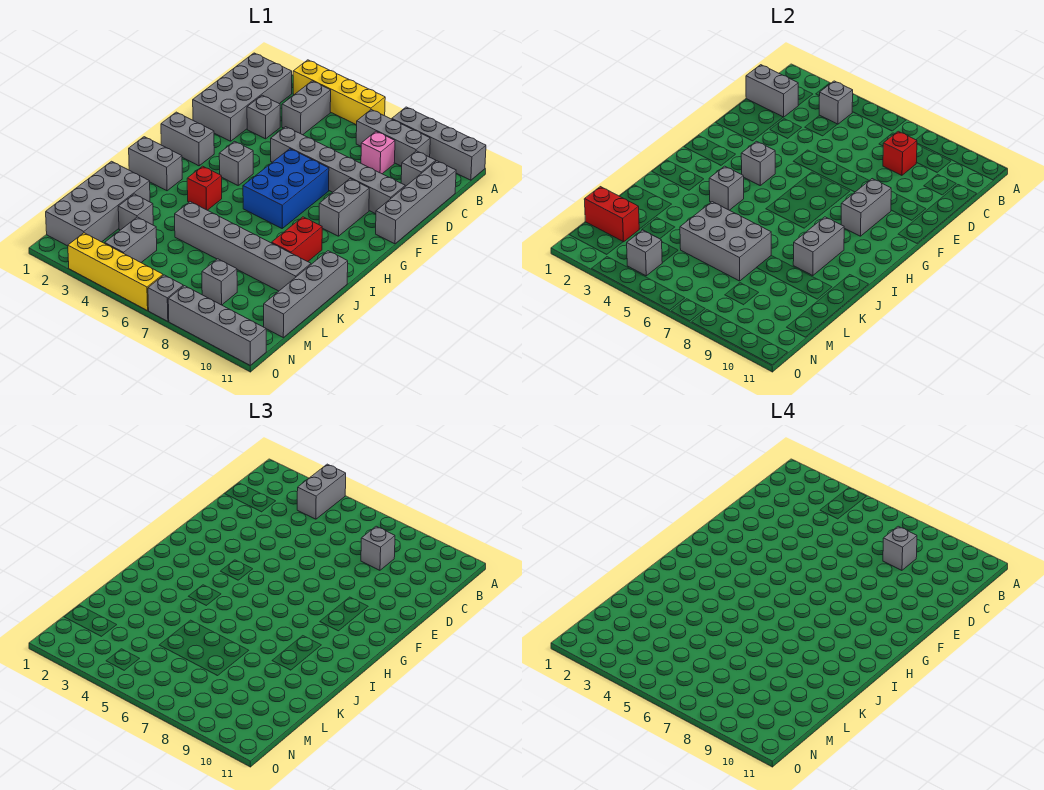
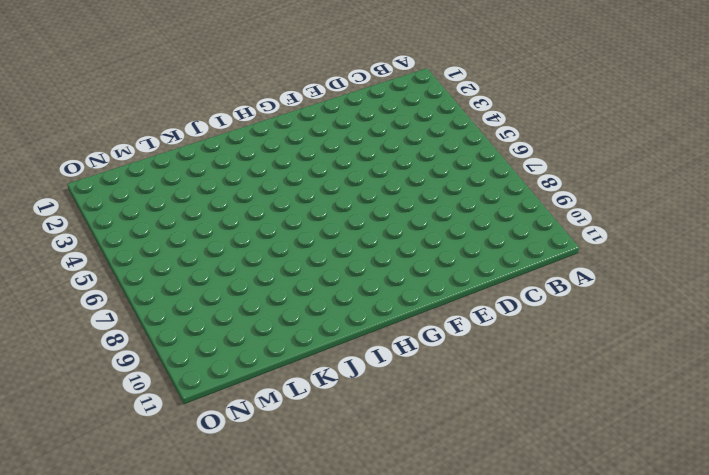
none -> yellow 1x4 brick [293,60,385,125]
none -> grey 1x4 brick [392,107,486,180]
none -> grey 2x4 brick [193,53,292,141]
none -> grey 1x2 brick [282,81,331,135]

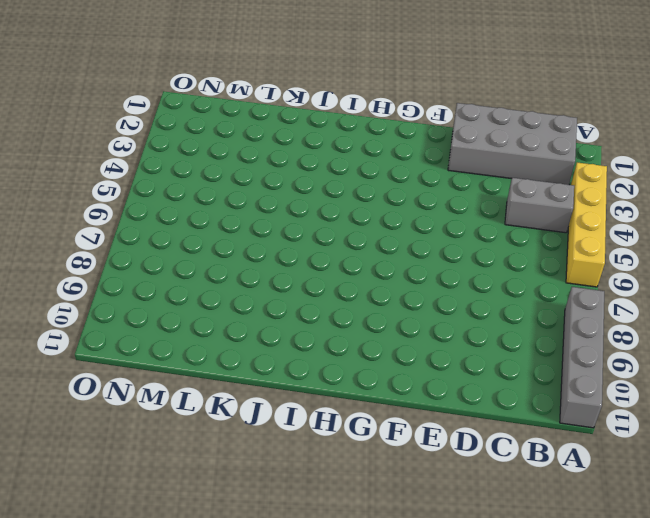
none -> grey 1x3 brick [356,110,430,166]
none -> pink 1x1 brick [361,131,395,174]
none -> grey 1x1 brick [401,151,436,186]
none -> grey 1x4 brick [376,161,456,244]

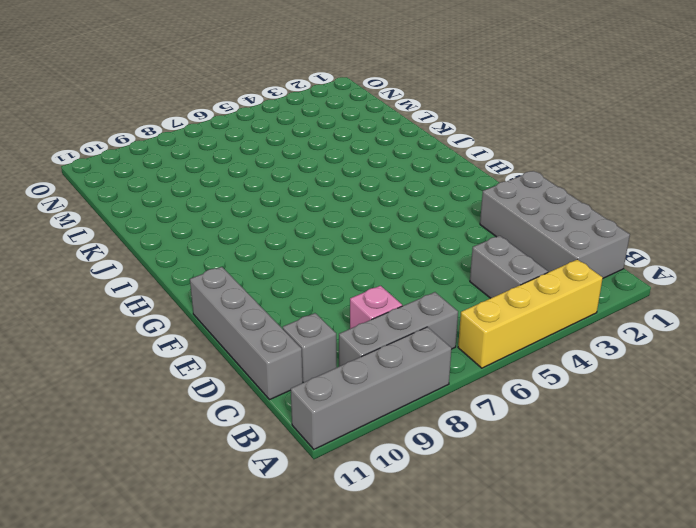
none -> grey 1x1 brick [247,95,280,139]
none -> grey 1x6 brick [271,127,405,214]
none -> blue 2x3 brick [243,149,329,228]
none -> grey 1x2 brick [319,179,369,236]

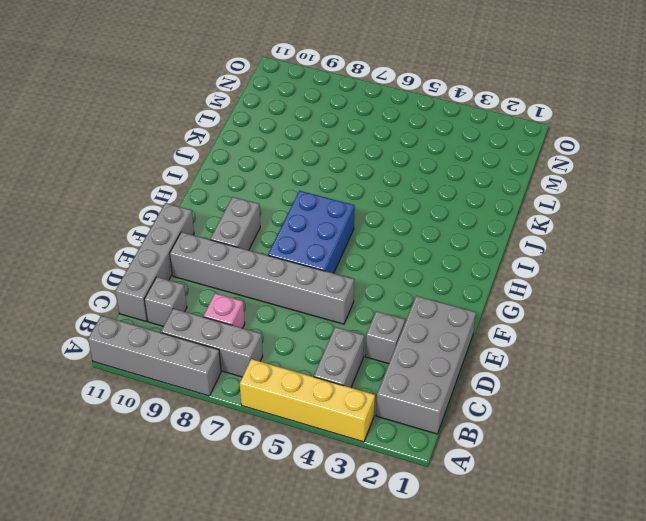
none -> grey 1x2 brick [161,112,214,166]
none -> grey 1x1 brick [219,141,253,185]
none -> grey 1x2 brick [129,137,182,191]
none -> red 1x1 brick [187,166,222,210]

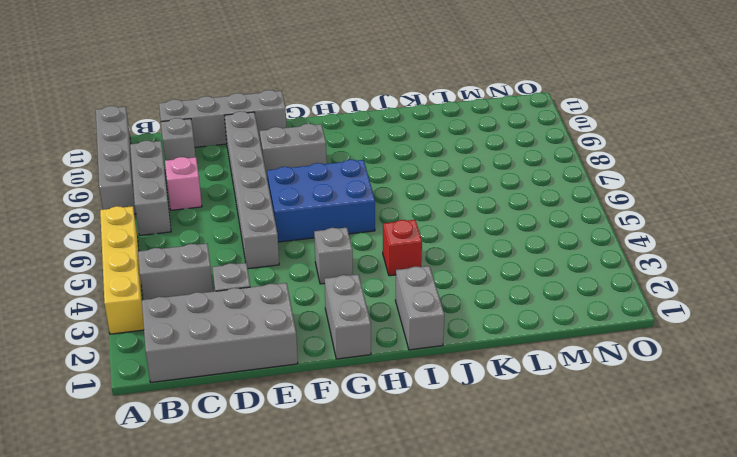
none -> red 1x2 brick [272,217,322,262]
none -> grey 1x4 brick [264,251,348,338]
none -> grey 2x4 brick [46,161,150,246]
none -> grey 1x6 brick [175,202,311,291]

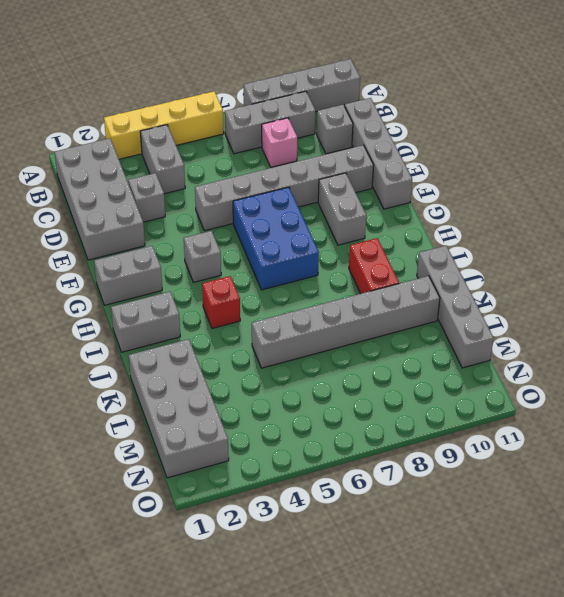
none -> grey 1x1 brick [118,194,153,230]
none -> grey 1x2 brick [105,217,157,262]
none -> grey 1x1 brick [202,259,237,305]
none -> yellow 1x4 brick [68,233,163,311]

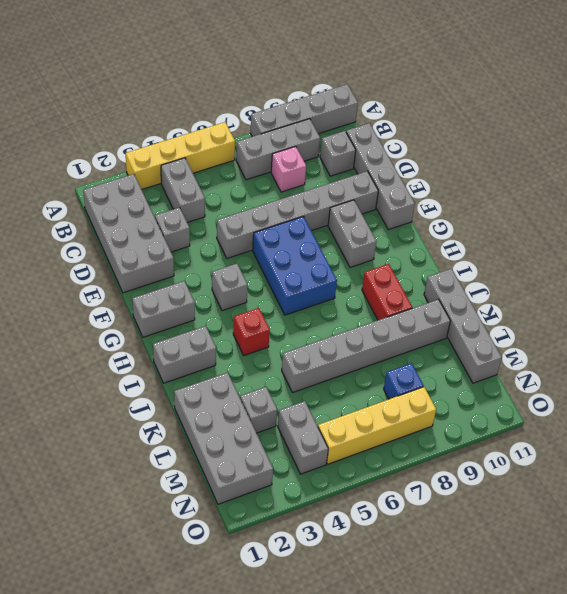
blue 1x1 brick [384,363,424,399] -> grey 1x1 brick [202,259,237,305]
yellow 1x4 brick [318,387,436,464] -> yellow 1x4 brick moved to [68,233,163,311]
none -> grey 1x1 brick [148,275,183,321]
none -> grey 1x4 brick [168,286,266,365]
none -> grey 1x1 brick [819,81,853,124]
none -> grey 1x2 brick [746,65,798,117]

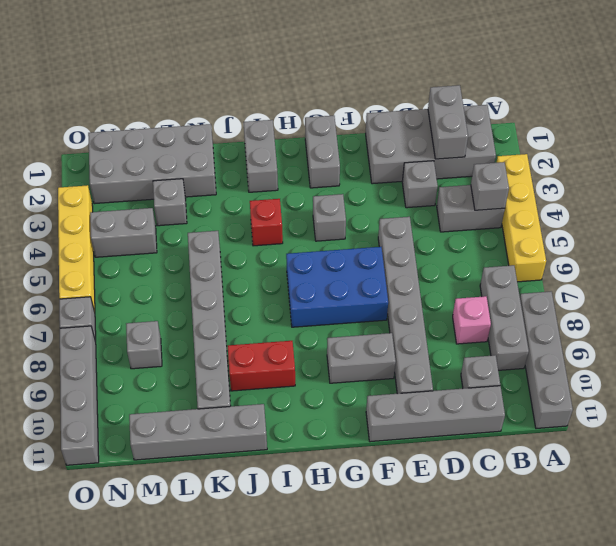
none -> red 1x1 brick [883,131,917,175]
none -> grey 1x2 brick [841,179,891,236]
none -> grey 1x1 brick [741,141,775,185]
none -> grey 1x1 brick [709,166,744,210]

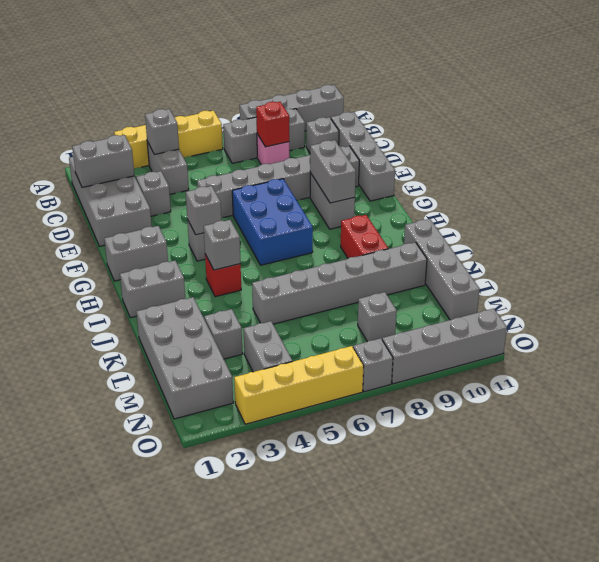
none -> grey 1x2 brick [793,217,844,276]
none -> grey 2x3 brick [680,202,771,281]
none -> red 1x2 brick [584,187,639,242]
none -> grey 1x1 brick [627,230,662,276]

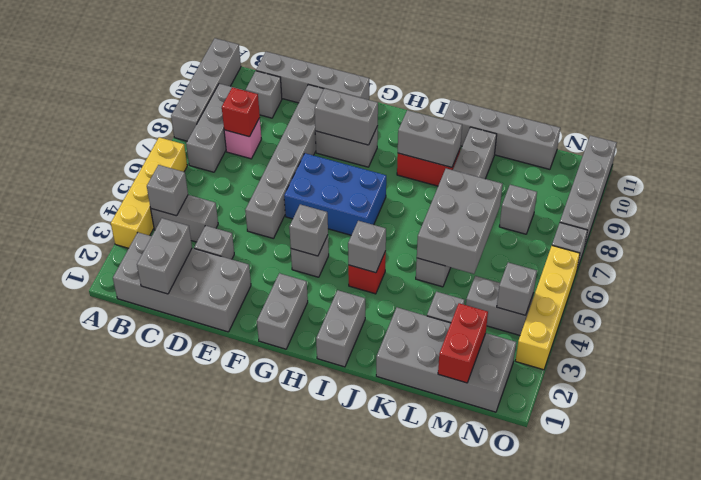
none -> grey 1x2 brick [297,464,346,519]
none -> grey 1x1 brick [361,526,395,570]
none -> grey 1x1 brick [883,526,917,570]

